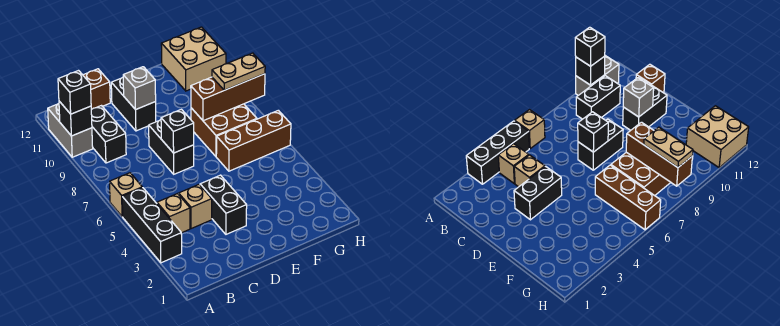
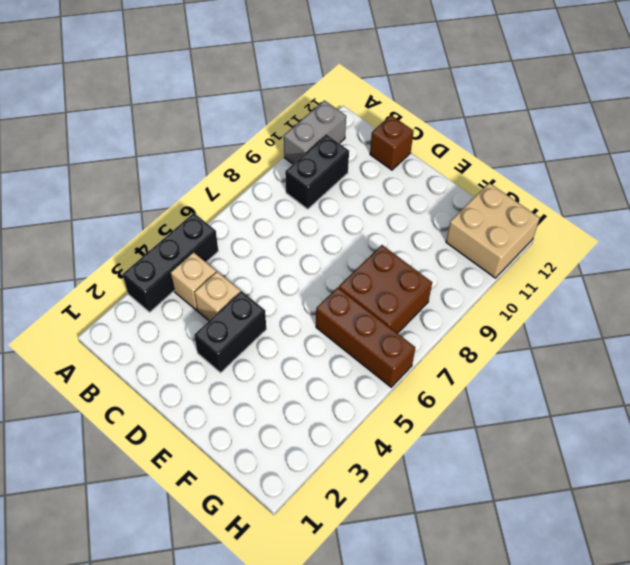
none -> tan 1x1 brick [110,173,142,217]
none -> black 1x2 brick [149,120,194,174]
none -> black 1x2 brick [111,77,156,131]

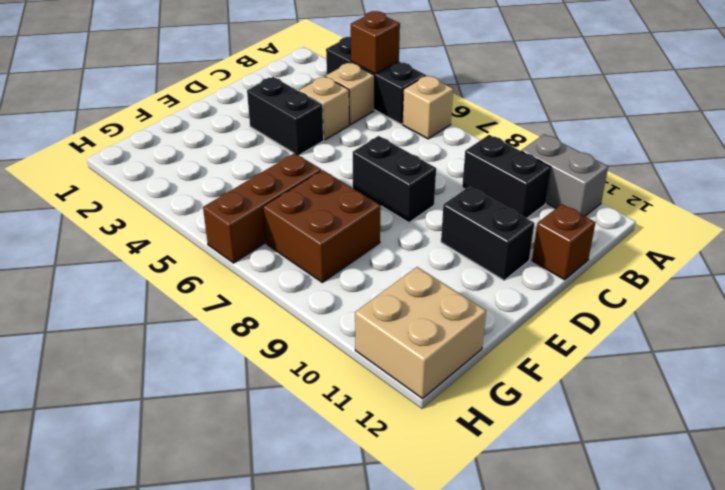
brown 1x1 brick [351,11,400,74] -> none
none -> black 1x1 brick [59,101,92,136]
none -> black 1x1 brick [161,109,194,153]
none -> grey 1x1 brick [123,67,156,110]

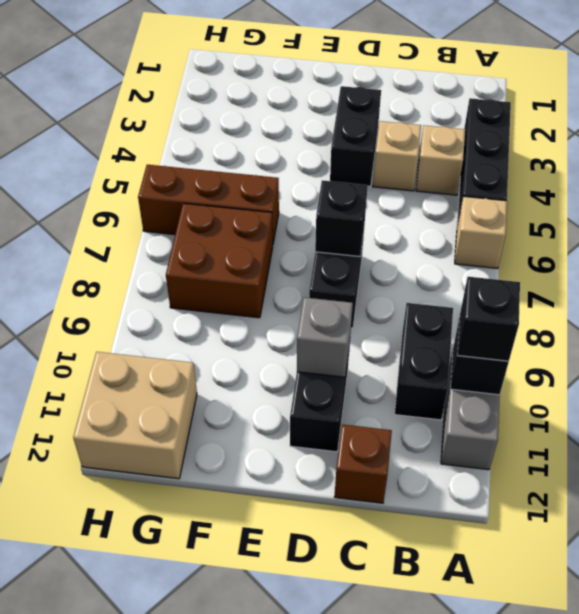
none -> brown 1x3 brick [191,74,265,121]
none -> tan 1x2 plate [212,53,265,90]

